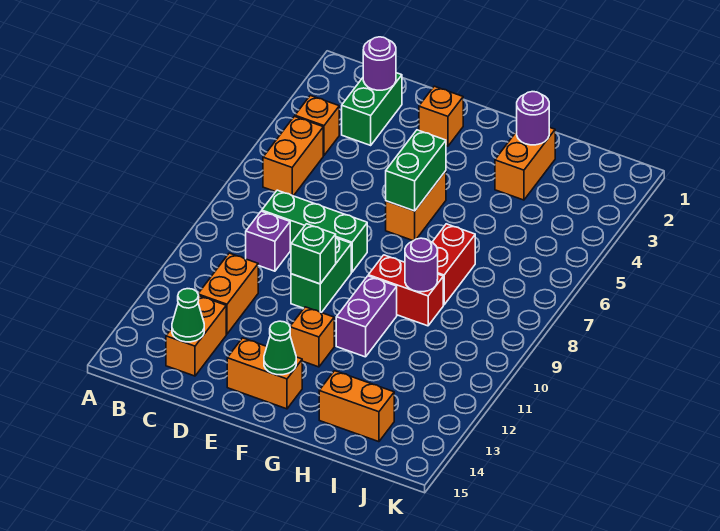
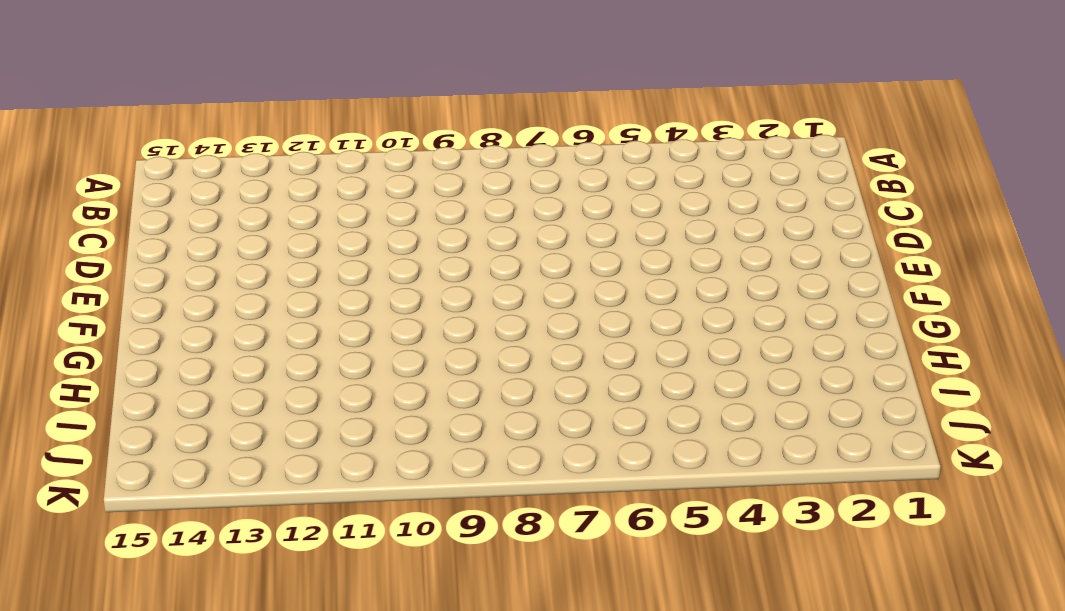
none -> orange 1x1 brick [295,95,339,155]
none -> orange 1x2 brick [263,116,323,196]
none -> green 1x2 brick [342,73,402,145]

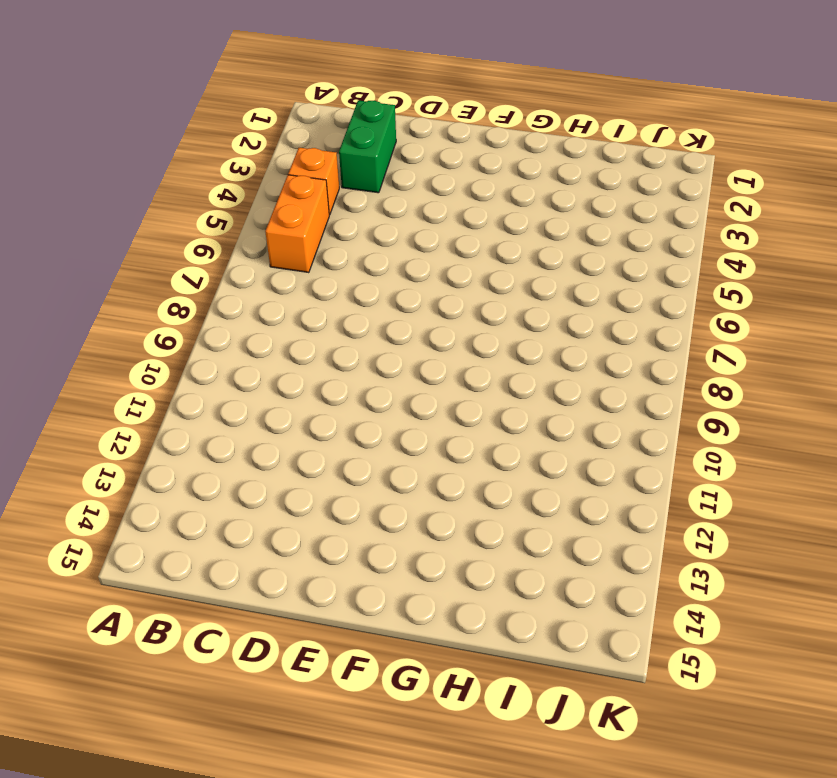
none -> green 1x3 brick [262,190,367,272]
none -> purple 1x1 brick [246,211,290,271]
none -> orange 1x2 brick [198,253,258,334]

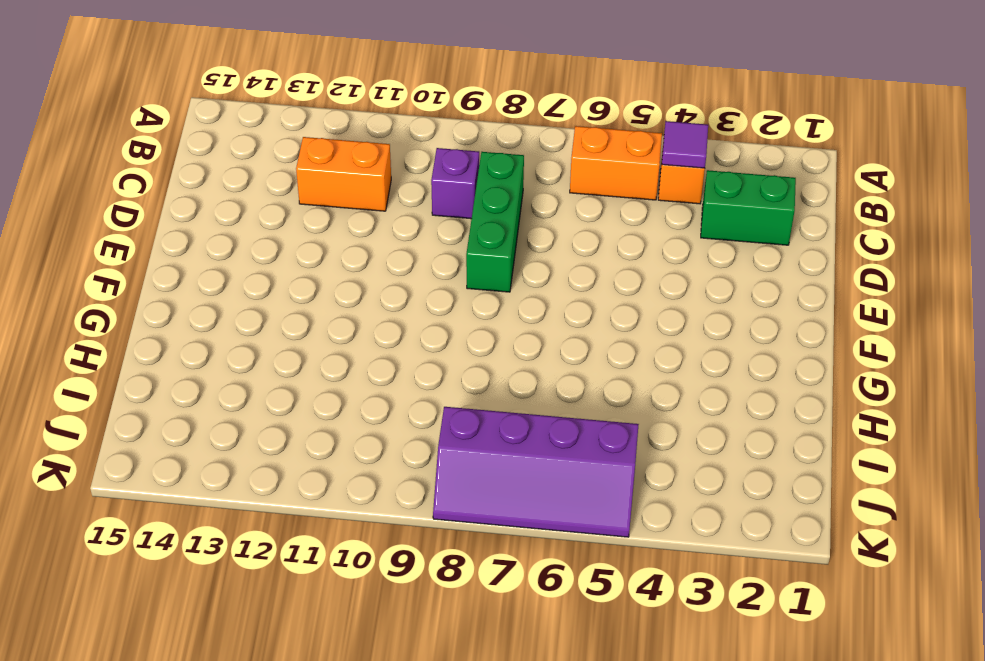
purple 1x1 tile [662,121,708,168] -> none
purple 2x4 slope [433,407,639,537] -> none
none -> orange 1x2 brick [166,296,226,376]
none -> orange 1x1 brick [419,86,463,146]
none -> green 1x2 brick [291,238,351,313]

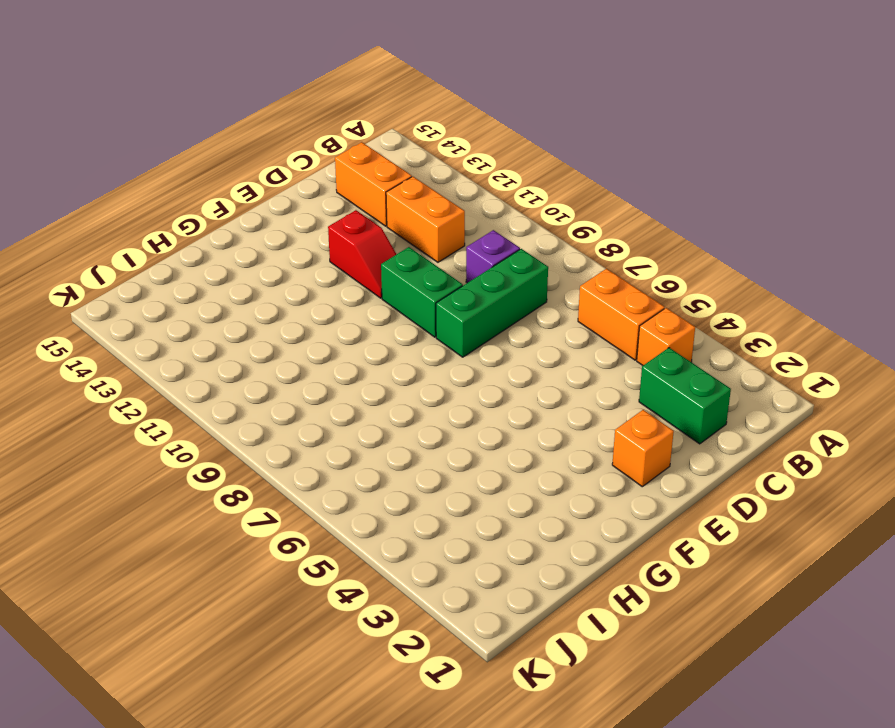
red 1x2 slope [328,210,396,298] -> none
none -> orange 1x2 brick [227,338,302,409]
none -> orange 1x2 brick [386,171,446,241]
none -> orange 1x1 brick [290,307,334,367]

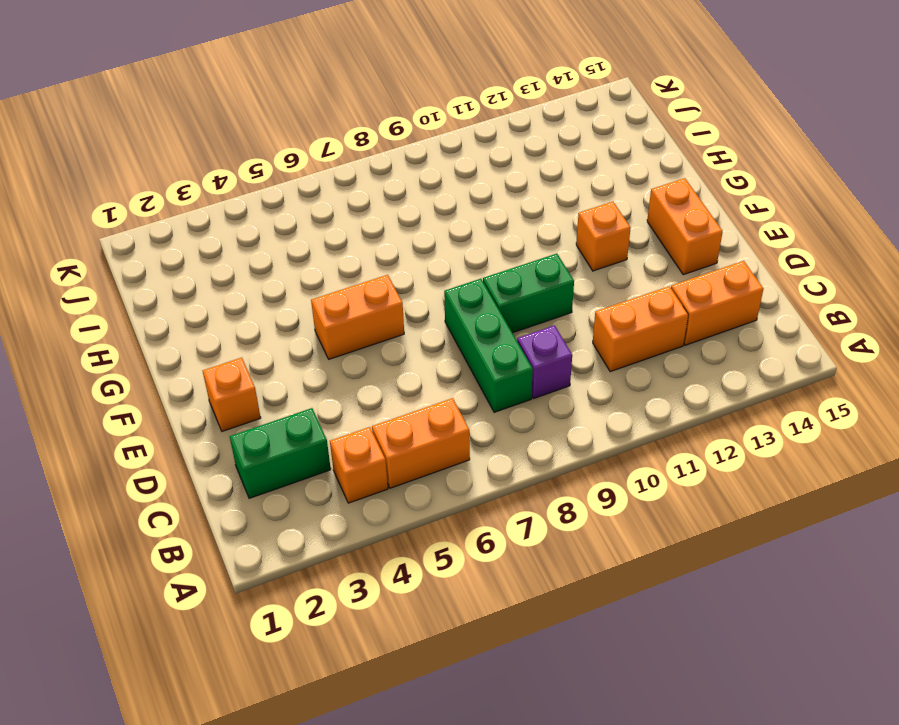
none -> red 1x2 brick [368,255,443,326]
none -> purple 1x2 brick [336,276,397,357]
none -> orange 1x2 brick [495,127,555,200]

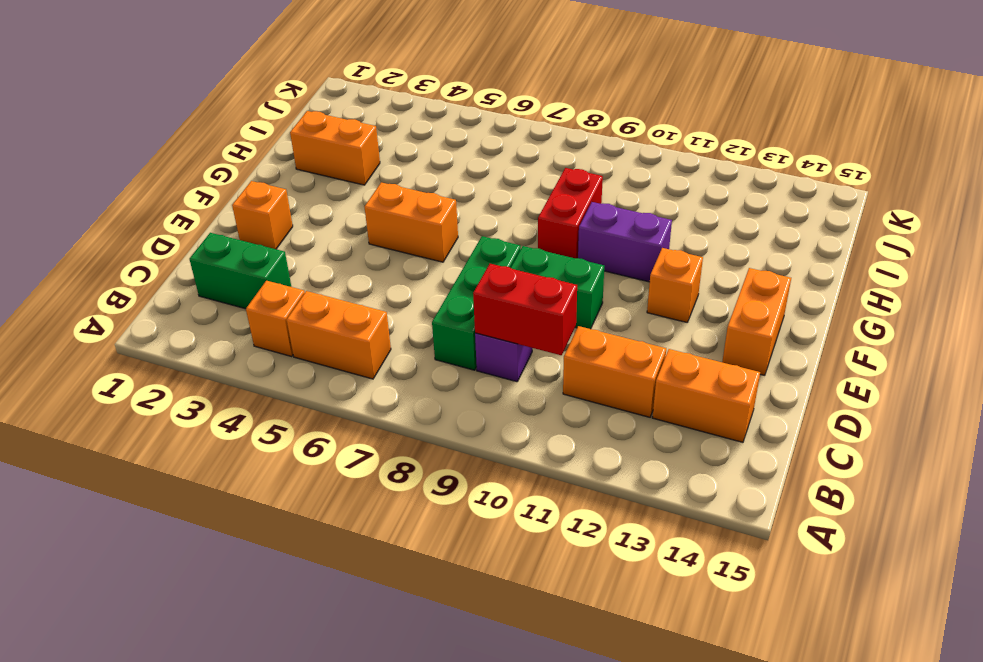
red 1x2 brick [473,264,577,355] -> red 1x2 brick moved to [432,224,475,305]
none -> orange 1x2 brick [319,371,394,442]
none -> purple 1x1 round brick [363,37,396,90]
none -> green 1x1 cone [172,289,204,342]

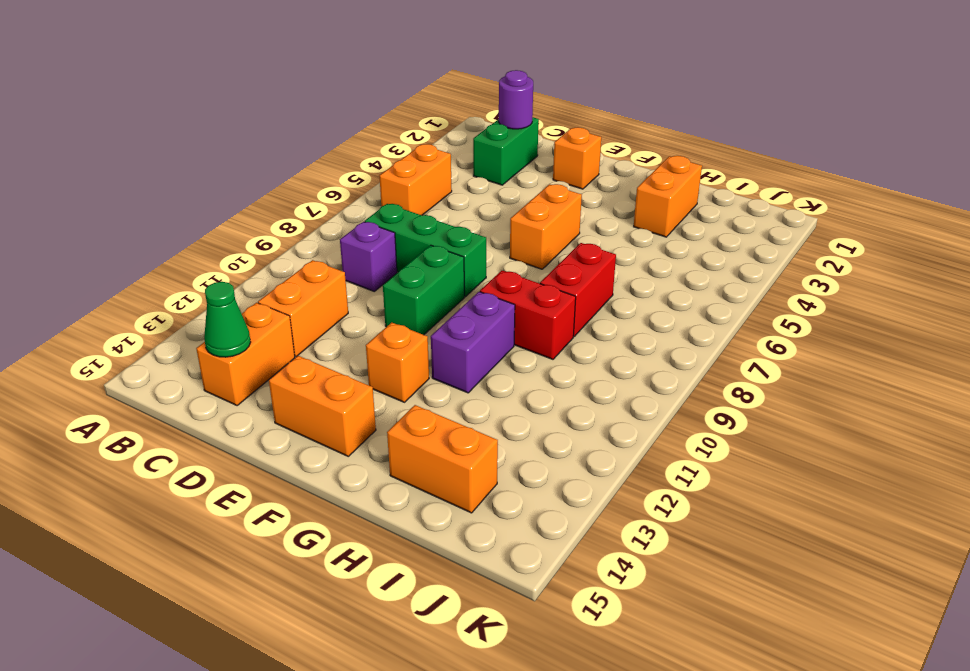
none -> orange 1x1 brick [295,95,339,155]
none -> green 1x1 brick [291,224,336,284]
none -> green 1x2 brick [386,130,446,211]

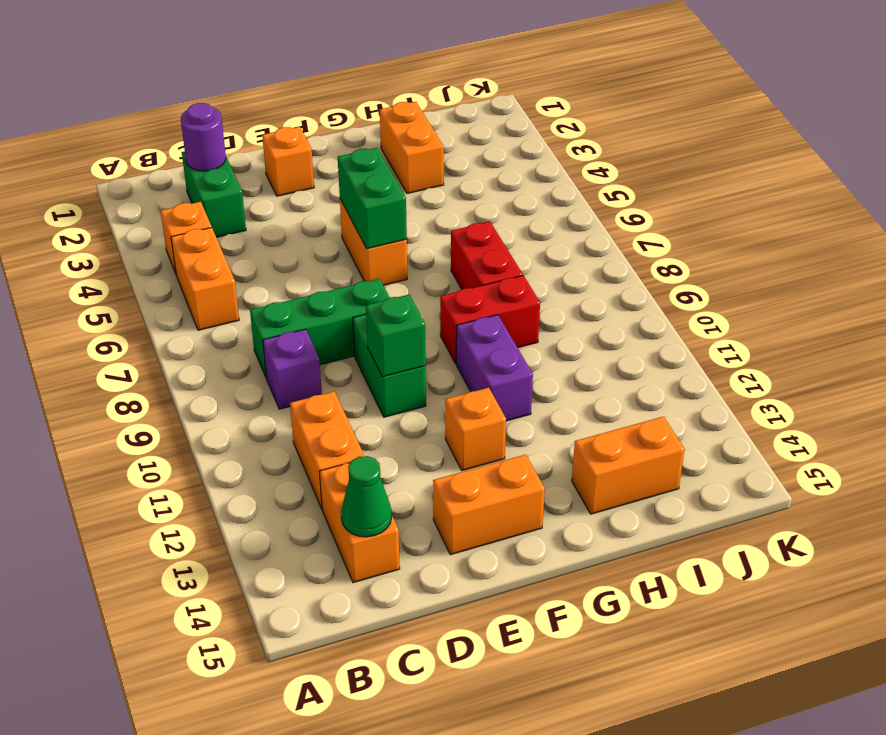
none -> green 1x1 cone [264,321,296,375]
none -> purple 1x1 round brick [517,92,549,145]
none -> purple 1x1 round brick [405,238,438,292]

